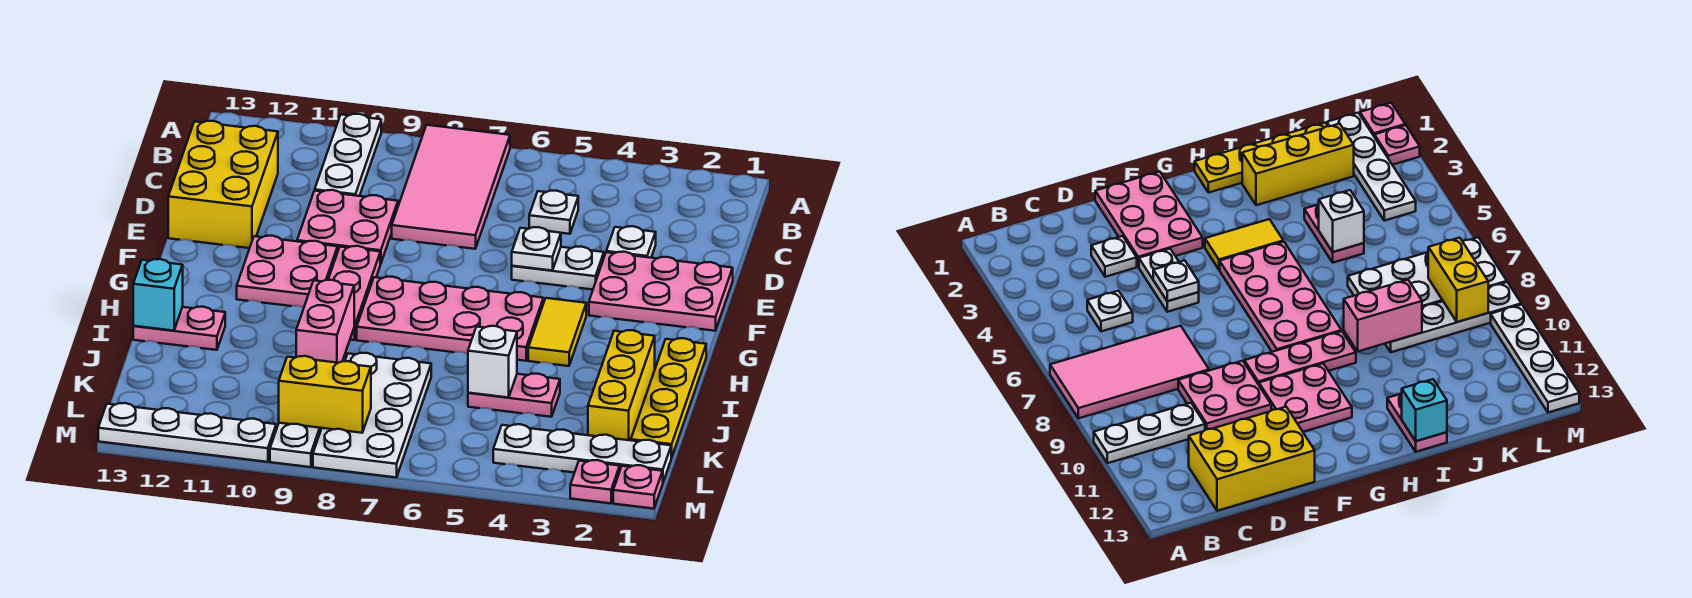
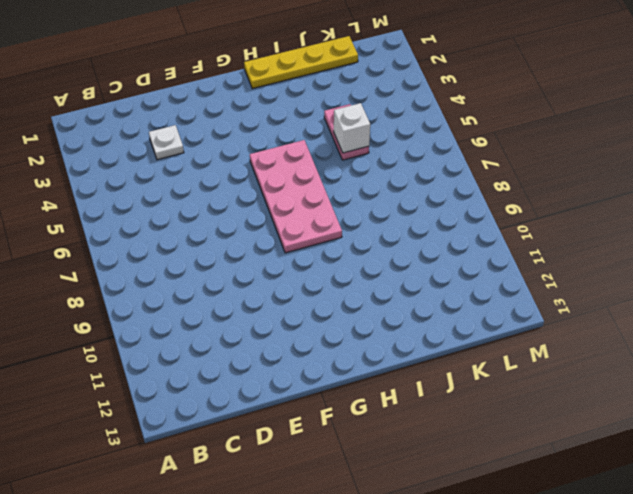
none -> pink 2x4 tile [392,125,510,249]
none -> white 1x3 plate [315,114,381,196]
none -> white 1x1 plate [529,191,578,234]

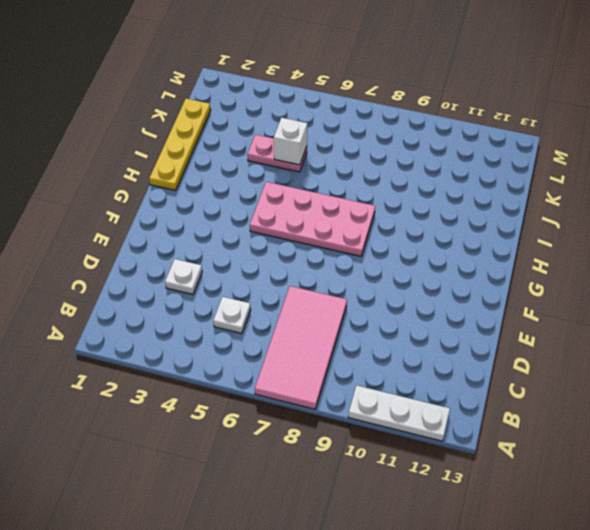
white 1x3 plate [348,385,450,441] -> white 1x3 plate turned to [315,114,381,196]
none -> yellow 2x3 brick [168,121,278,248]
none -> pink 2x2 plate [297,190,398,264]
none -> pink 2x3 plate [589,252,733,331]

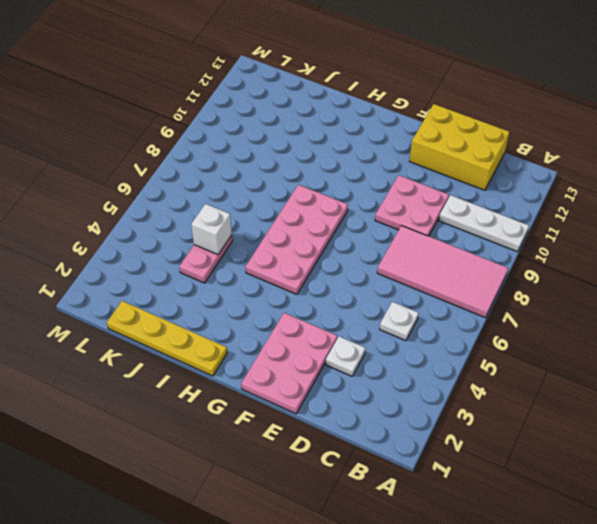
none -> white 1x2 plate [512,247,604,290]
none -> pink 1x3 plate [328,246,380,340]
none -> pink 2x2 plate [237,236,338,307]

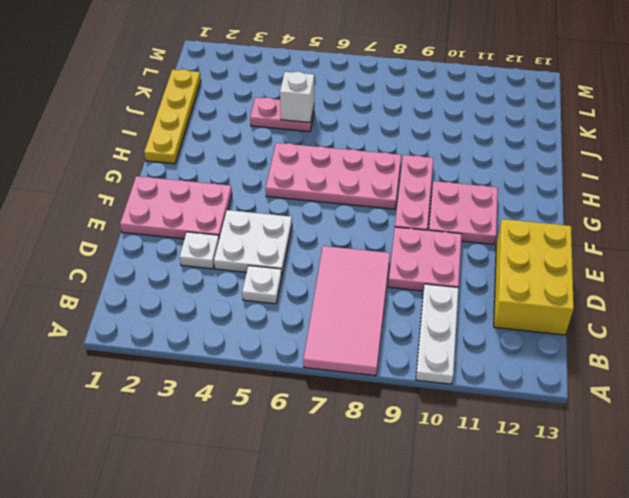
white 2x2 plate [214,210,292,273] -> white 1x2 plate [512,247,604,290]
none -> yellow 1x2 tile [528,298,586,366]
none -> yellow 1x3 brick [588,330,655,440]
none -> pink 1x2 plate [133,307,225,350]

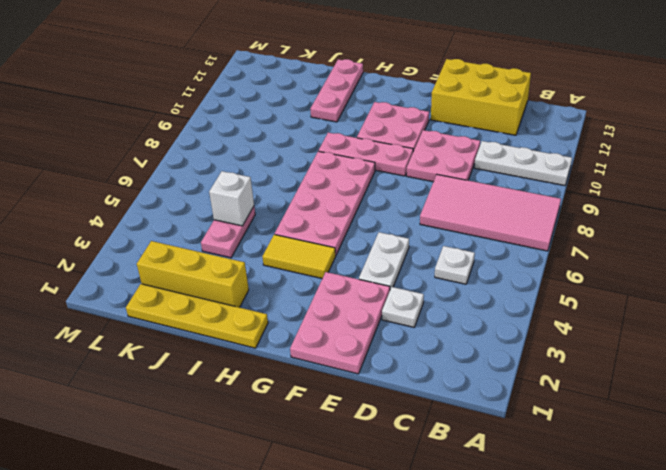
pink 1x3 plate [310,59,363,122] -> pink 1x2 plate [133,307,225,350]
none -> white 2x4 plate [313,353,431,477]
none -> white 1x4 plate [270,356,345,467]
none -> white 1x4 plate [493,424,671,482]

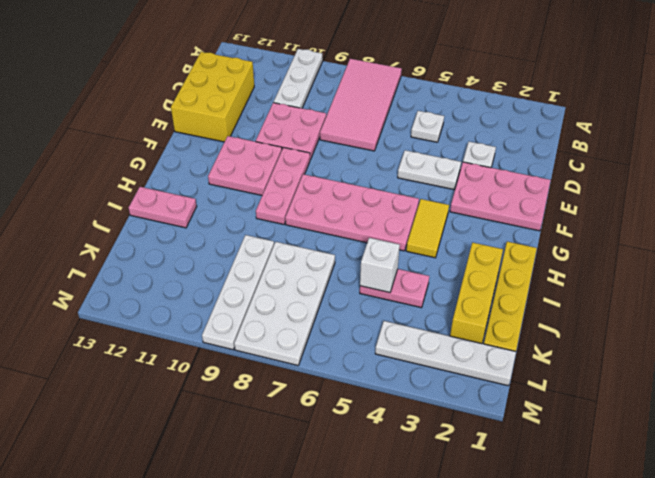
none -> pink 1x1 plate [613,465,663,509]
none -> pink 1x1 plate [570,460,620,503]
none -> white 1x4 plate [98,403,276,462]

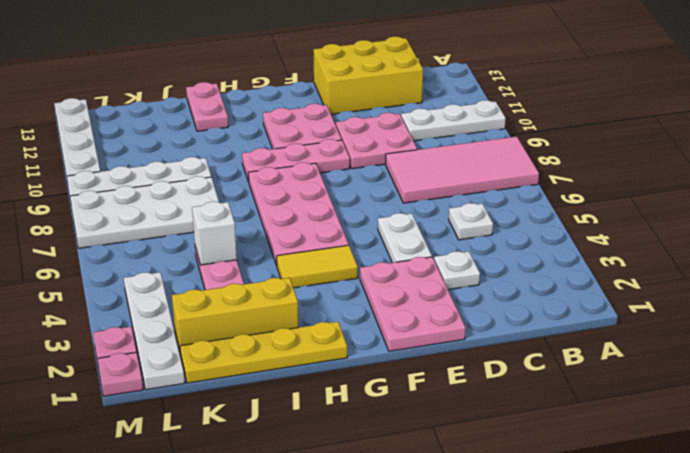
none -> white 1x1 plate [512,227,561,270]
none -> pink 1x2 brick [296,280,354,363]
none -> cyan 1x1 brick [133,259,183,331]

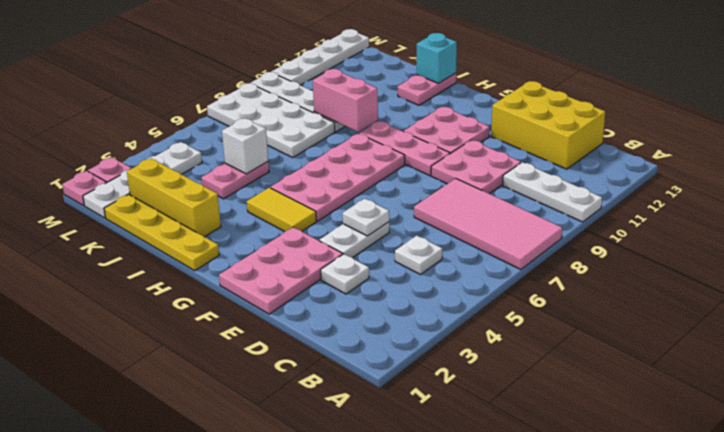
none -> yellow 1x2 brick [279,356,371,433]

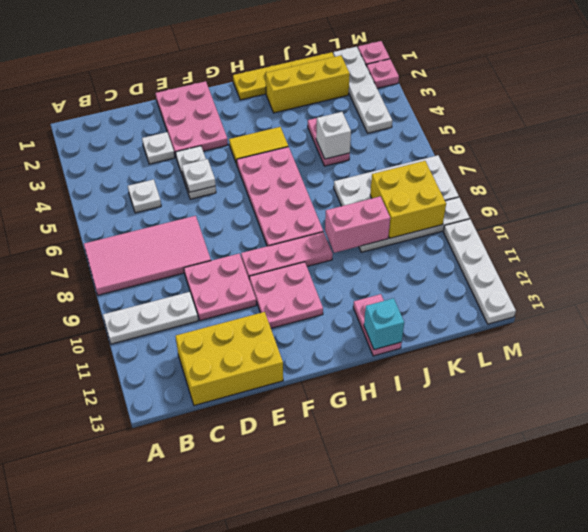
yellow 2x2 brick [370,161,446,238] -> yellow 1x2 brick [279,356,371,433]

